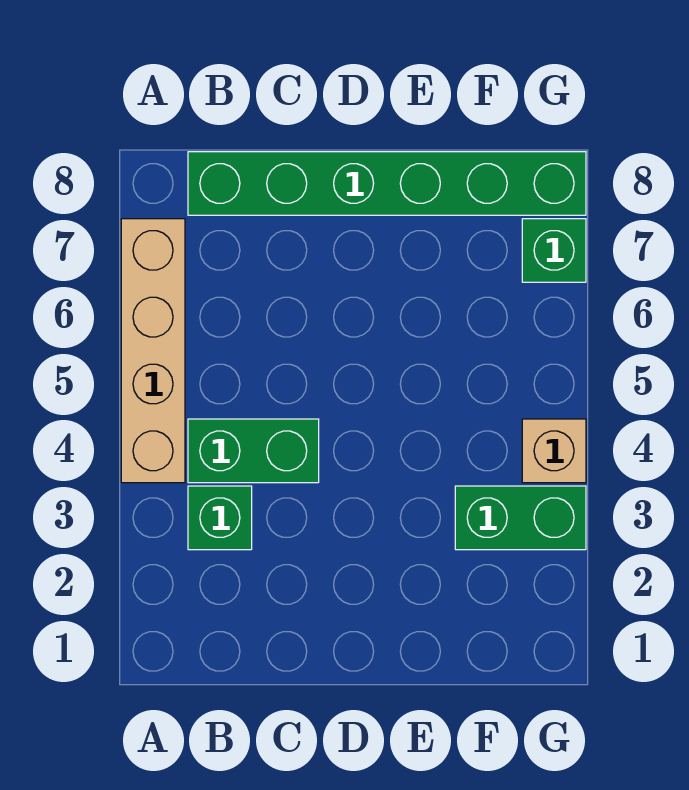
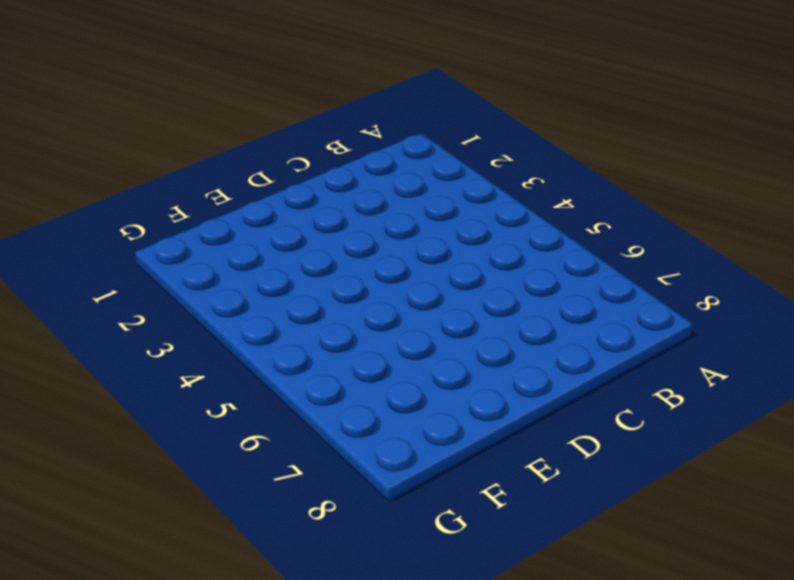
none -> tan 1x4 brick [121,219,185,483]
none -> green 1x1 brick [188,486,252,550]

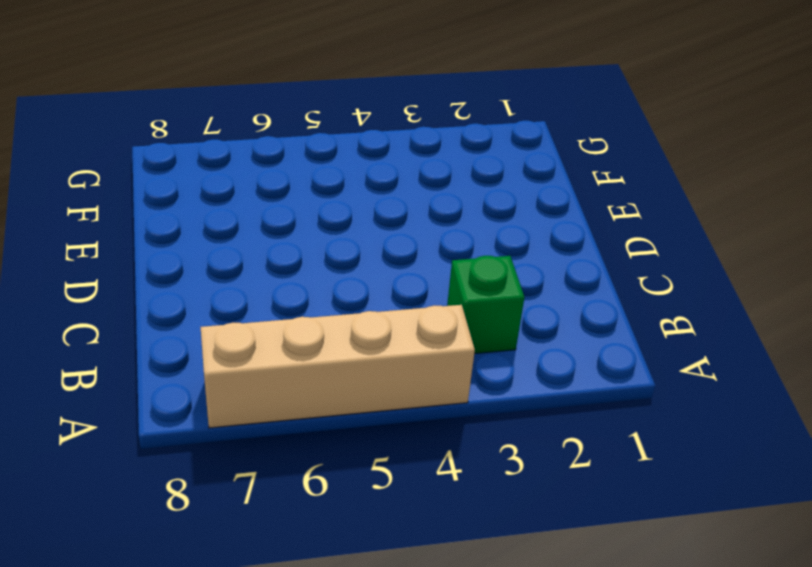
none -> green 1x2 brick [188,419,319,483]
none -> green 1x6 brick [188,152,586,215]

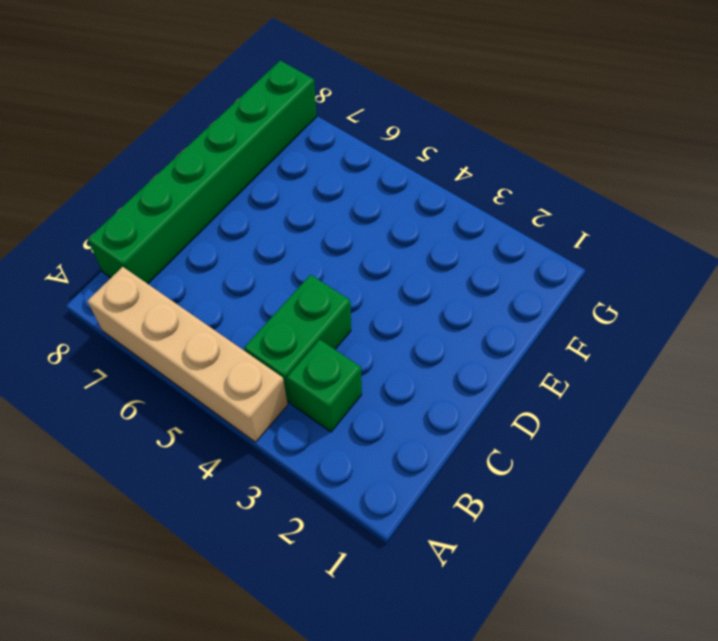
none -> green 1x2 brick [455,486,586,550]
none -> tan 1x1 brick [522,419,586,483]

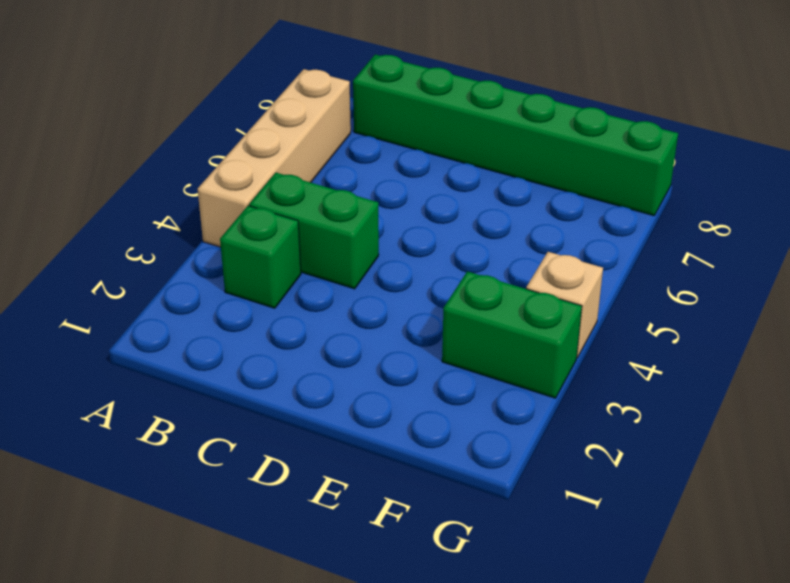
none -> green 1x1 brick [522,219,586,282]

